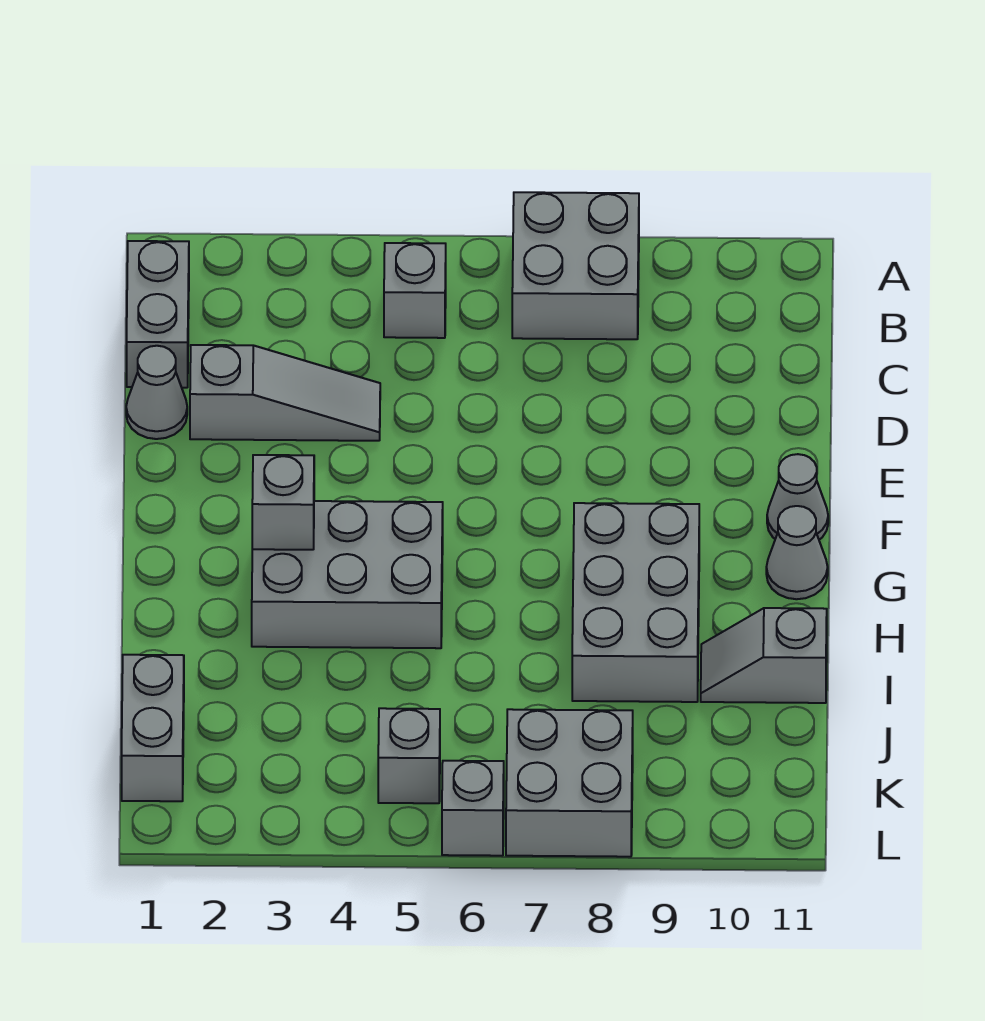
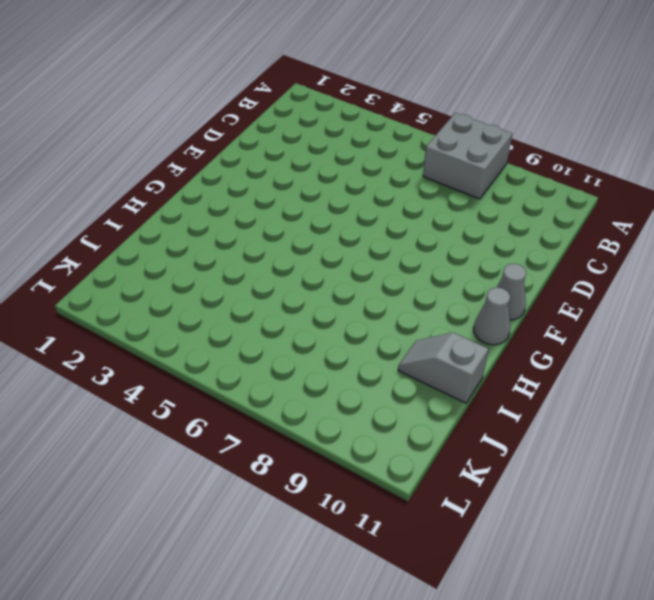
none -> grey 1x2 brick [127,241,189,388]
none -> grey 1x1 brick [384,243,446,338]
none -> grey 1x1 cone [126,346,187,439]

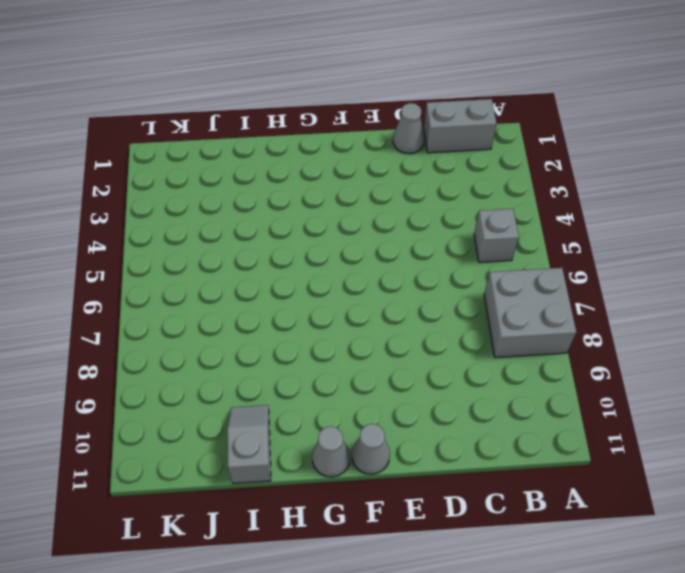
none -> grey 1x3 slope [190,345,380,441]
none -> grey 2x3 brick [252,501,443,648]
none -> grey 2x3 brick [572,503,699,702]

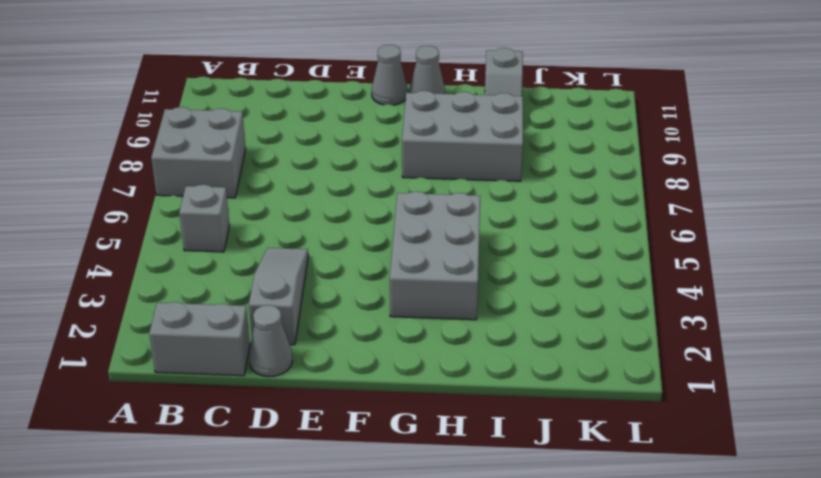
none -> grey 1x2 brick [122,655,184,801]
none -> grey 1x1 brick [378,708,440,803]
none -> grey 2x2 brick [506,709,633,857]

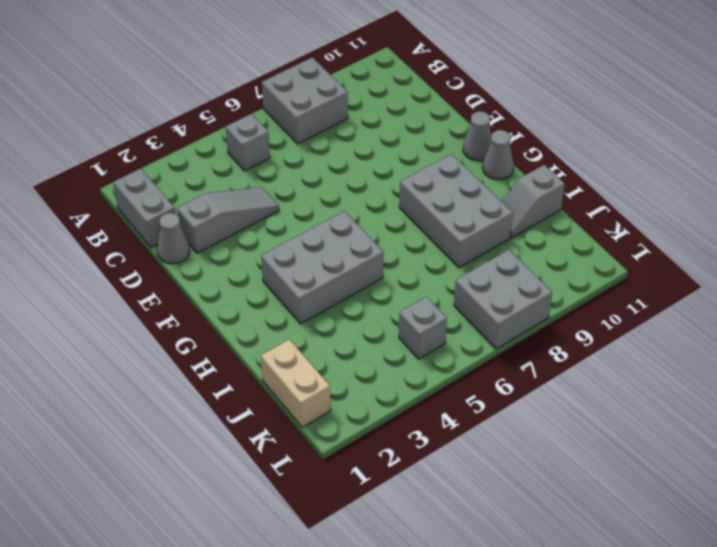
tan 1x2 brick [261,339,331,427] -> grey 1x2 brick [122,655,184,801]
none -> grey 1x1 brick [442,761,504,856]
none -> grey 1x1 brick [252,455,314,550]

